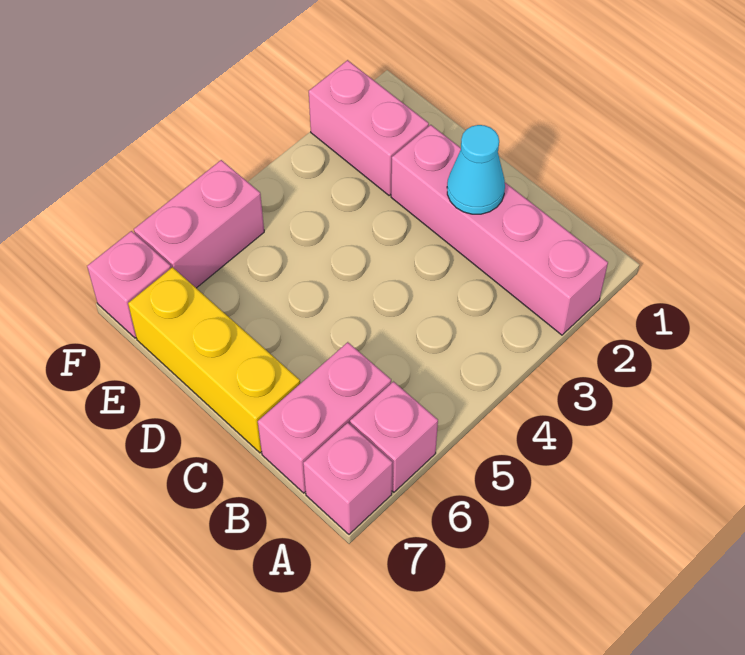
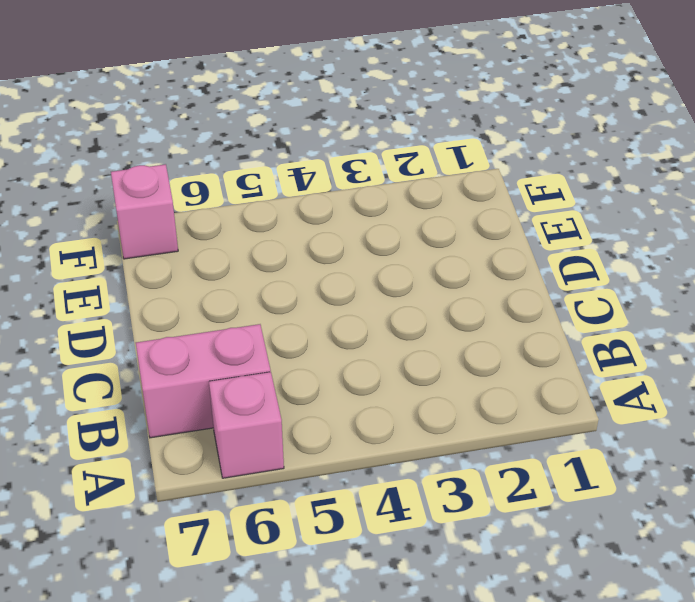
none -> pink 1x4 brick [391,125,608,335]
none -> pink 1x1 brick [303,423,393,534]

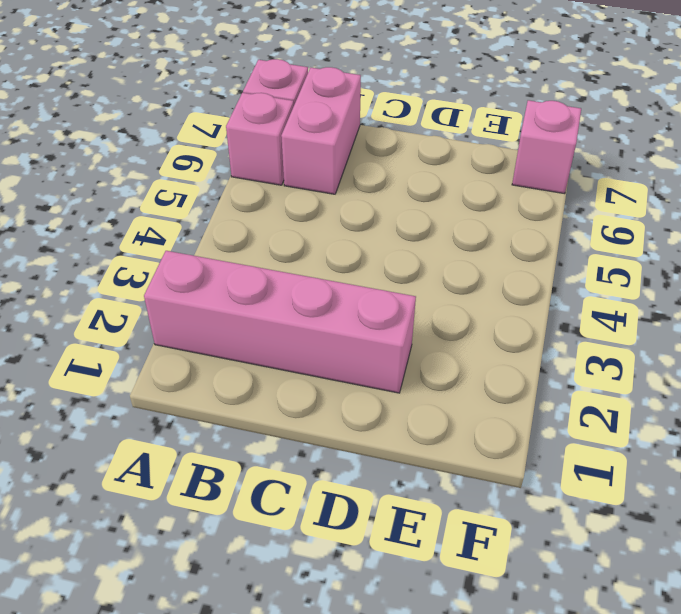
none -> yellow 1x3 brick [128,267,300,453]
none -> pink 1x2 brick [309,60,429,196]

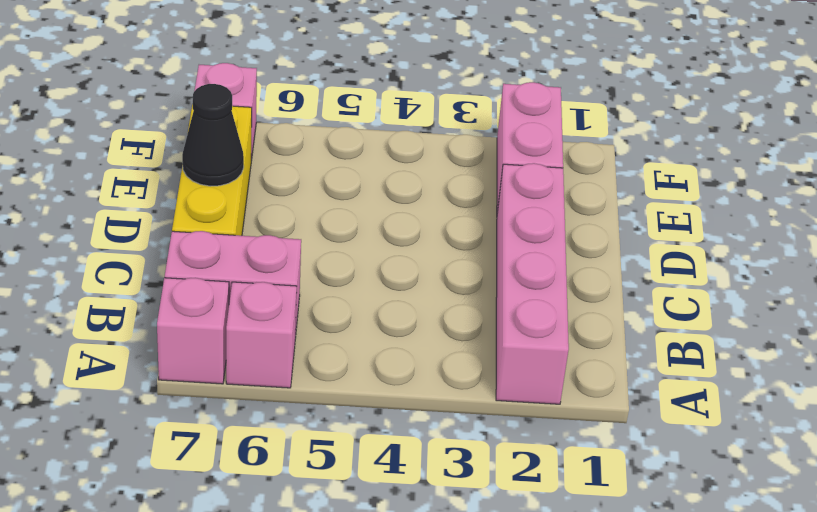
black 1x1 cone [182,84,244,186] -> none
none -> pink 1x2 brick [134,160,264,288]
none -> cyan 1x1 cone [447,125,505,214]

